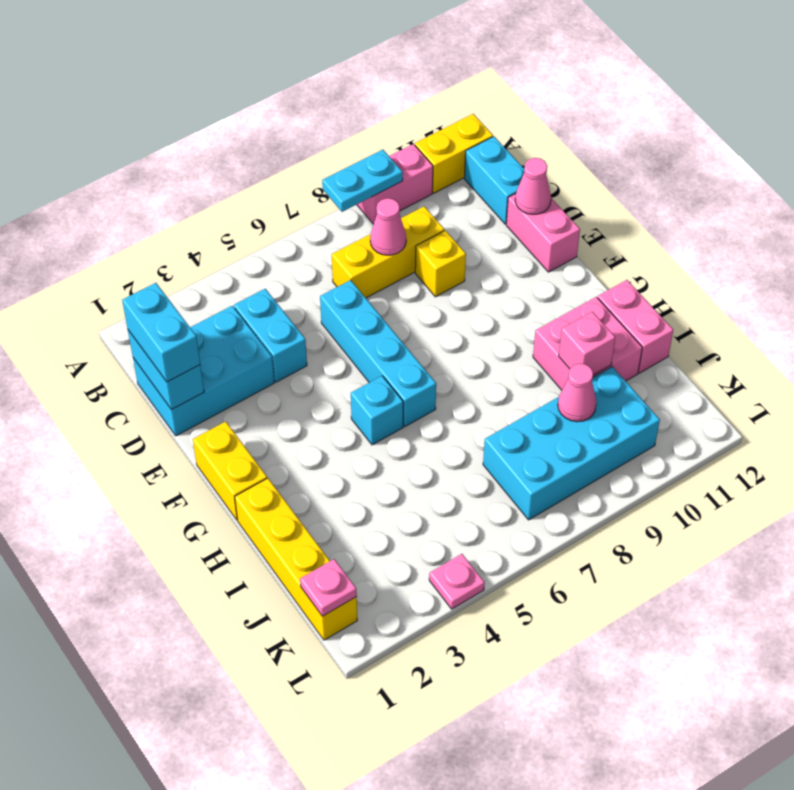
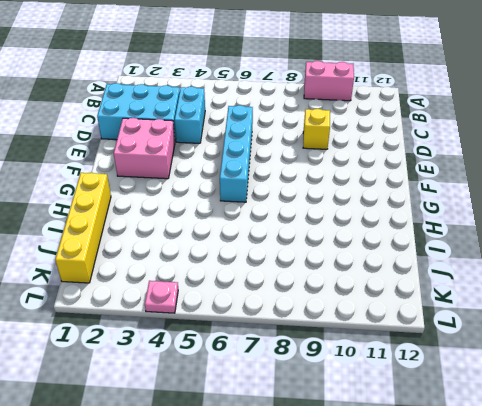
pink 2x2 brick [114,118,175,179] -> pink 2x2 brick moved to [533,297,642,390]
none -> yellow 1x2 brick [415,114,493,193]
none -> cyan 1x2 brick [465,137,524,224]
none -> yellow 1x3 brick [332,206,444,298]

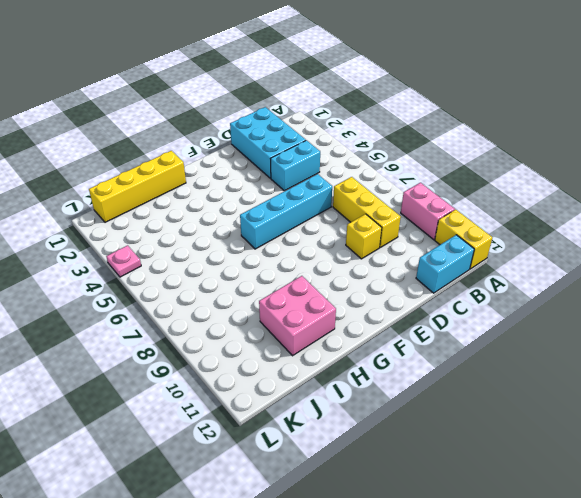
none -> pink 1x2 brick [506,194,580,272]
none -> yellow 1x2 brick [193,421,267,520]
none -> cyan 1x1 brick [351,376,403,445]

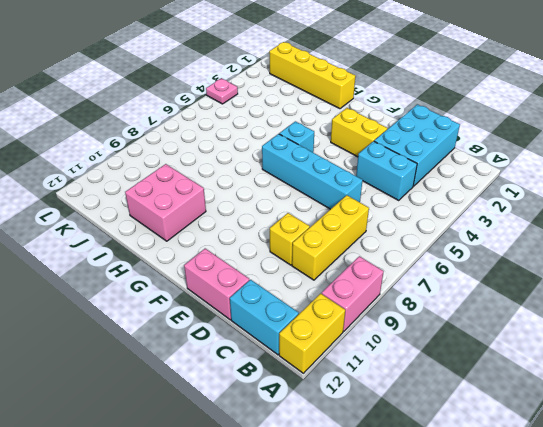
yellow 1x2 brick [331,108,387,157] -> yellow 1x2 brick moved to [193,421,267,520]
none -> pink 1x2 brick [598,280,673,373]
none -> cyan 2x4 brick [483,367,660,520]
none -> cyan 1x2 plate [322,150,403,212]

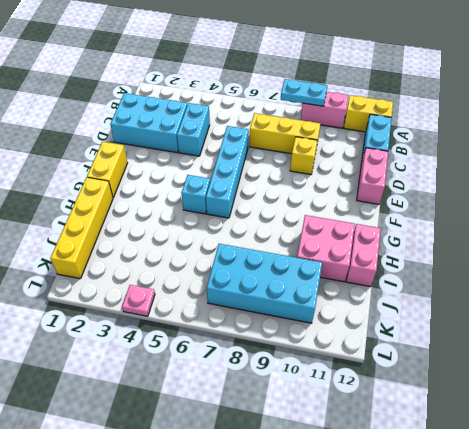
none -> cyan 1x2 brick [128,330,204,410]
none -> pink 1x1 cone [370,198,406,255]
none -> pink 1x1 cone [515,158,551,215]

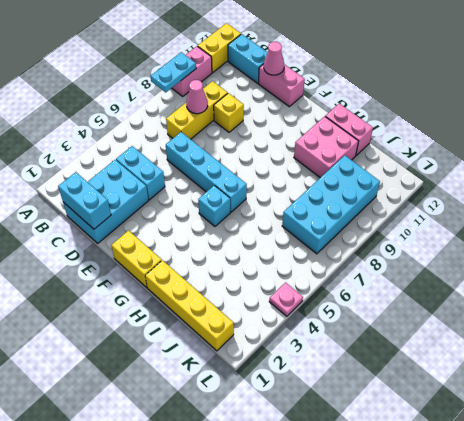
none -> pink 1x1 brick [559,312,615,375]
none -> pink 1x1 cone [558,364,596,422]
none -> pink 1x1 plate [300,559,357,616]

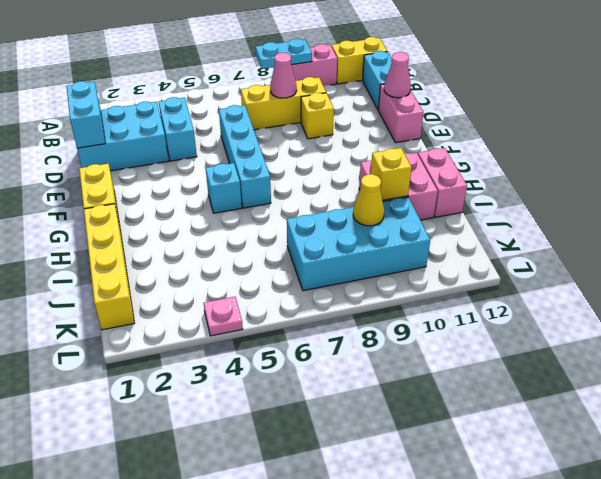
yellow 1x1 brick [371,148,412,200] -> pink 1x1 brick [559,312,615,375]
yellow 1x1 cone [353,174,384,226] -> pink 1x1 cone [558,364,596,422]
none -> pink 1x1 plate [300,559,357,616]
none -> cyan 1x2 brick [122,283,200,382]

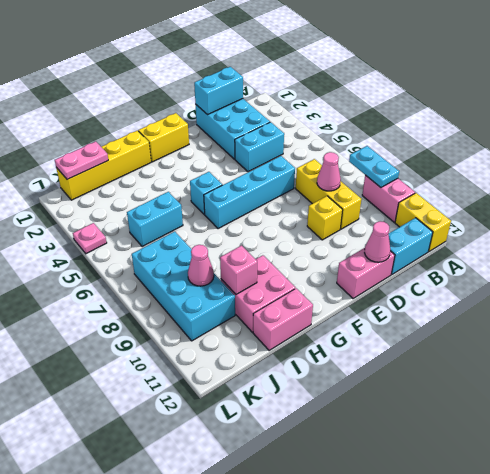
cyan 1x2 brick [127,192,183,247] -> cyan 1x2 brick moved to [122,283,200,382]
pink 1x2 plate [55,142,108,179] -> pink 1x1 plate [300,559,357,616]

